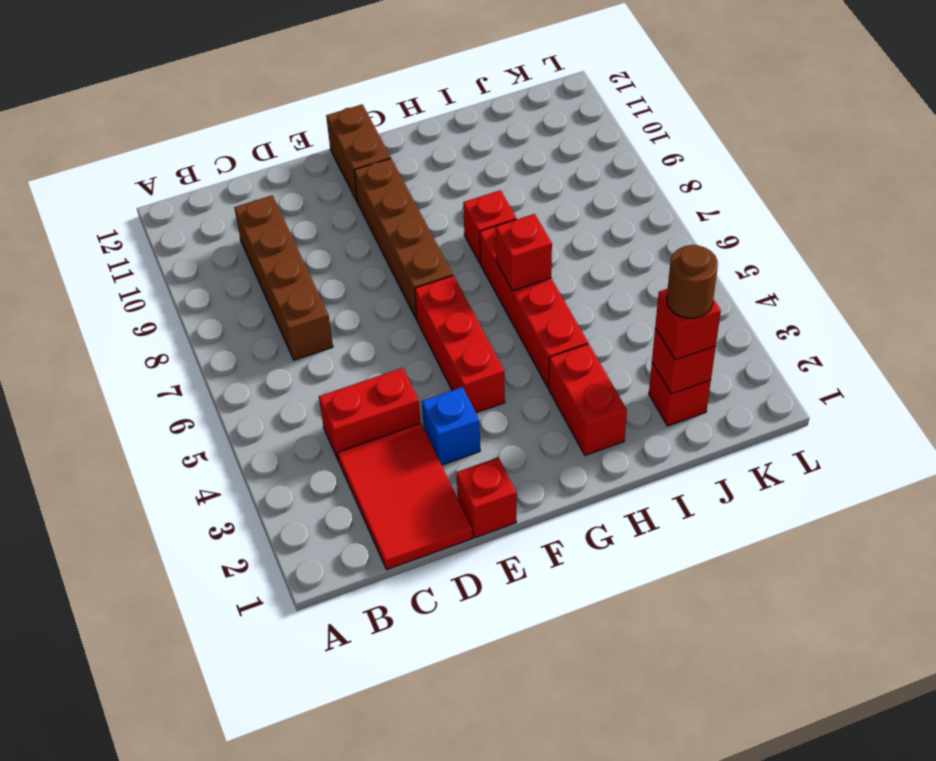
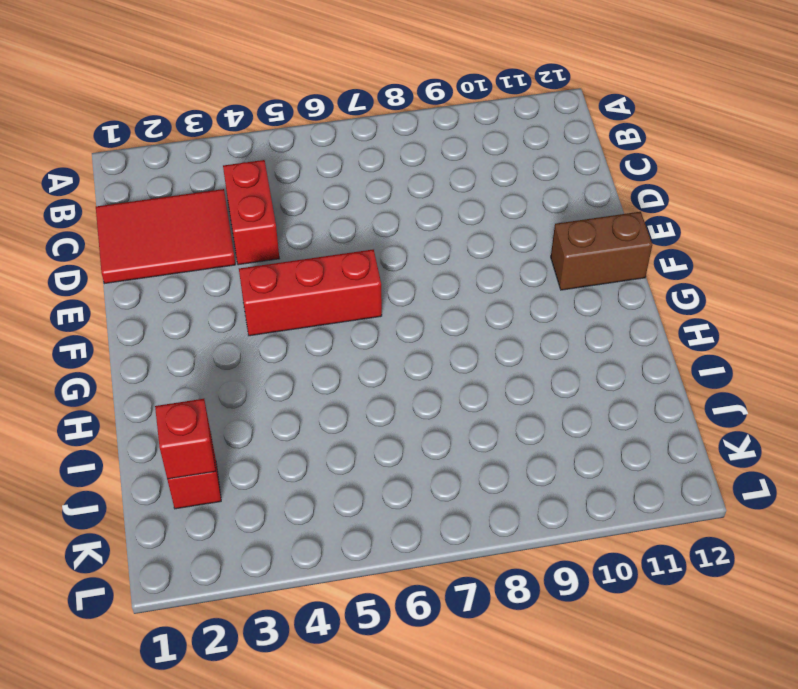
none -> brown 1x4 brick [234,195,333,360]
none -> red 1x1 brick [456,457,516,538]
none -> blue 1x1 brick [422,387,480,465]

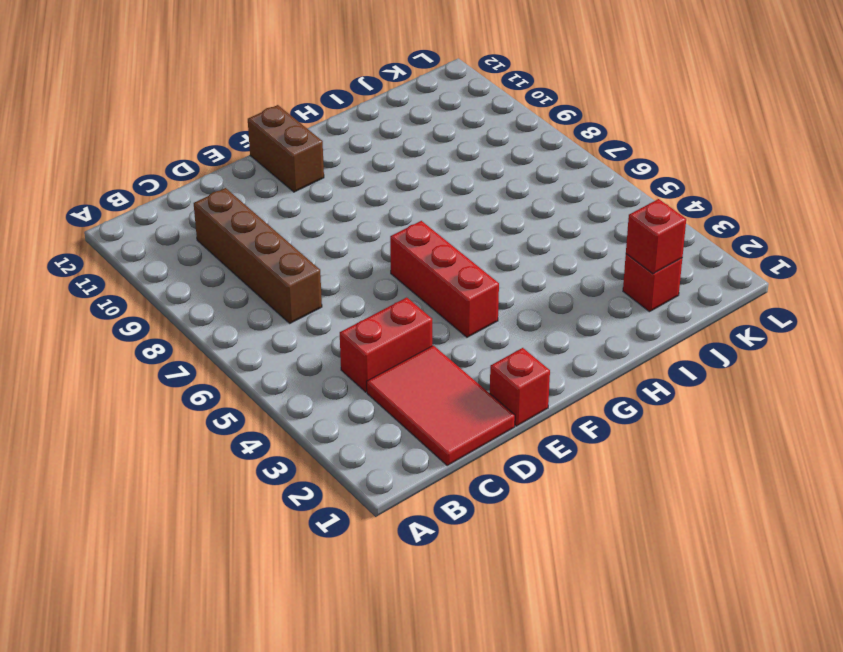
none -> blue 1x1 brick [422,387,480,465]
none -> brown 1x4 brick [354,159,453,320]
none -> red 1x2 brick [549,344,627,455]

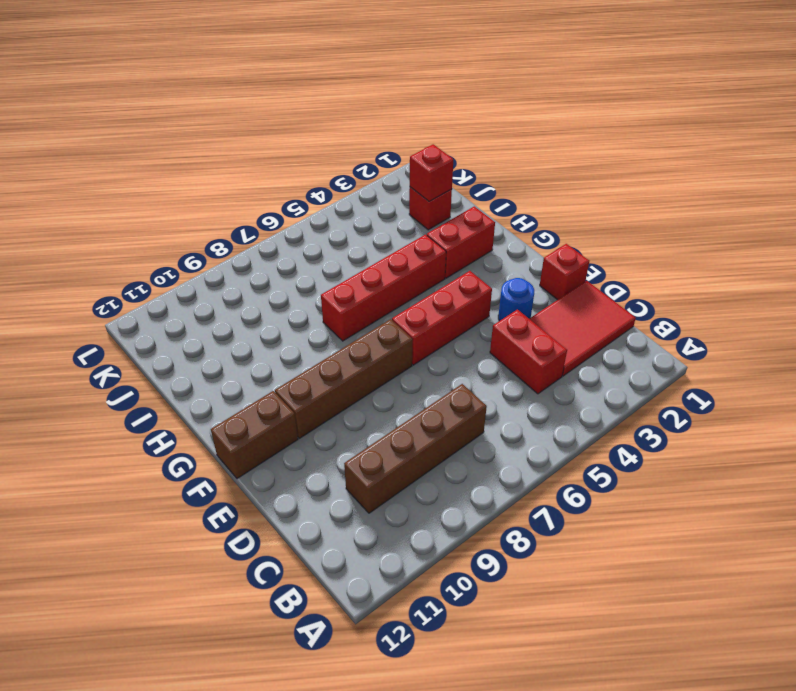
blue 1x1 round brick [498,278,534,321] -> blue 1x1 brick [422,387,480,465]
none -> red 1x1 brick [463,190,516,263]
none -> red 1x1 brick [496,214,552,290]
none -> red 1x1 brick [655,289,721,360]

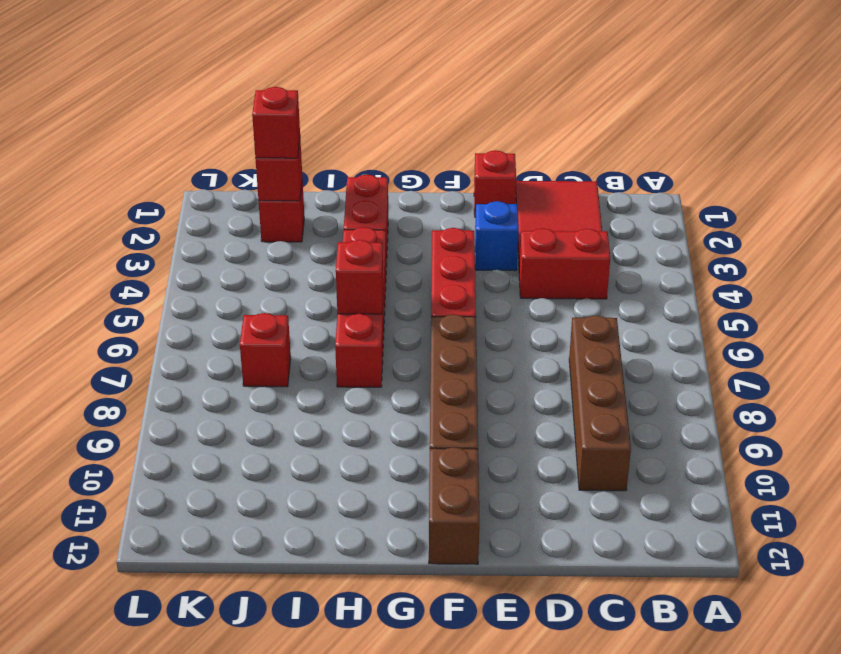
red 1x1 brick [240,313,291,387] -> red 1x1 brick moved to [463,190,516,263]
none -> brown 1x1 round brick [667,245,718,318]

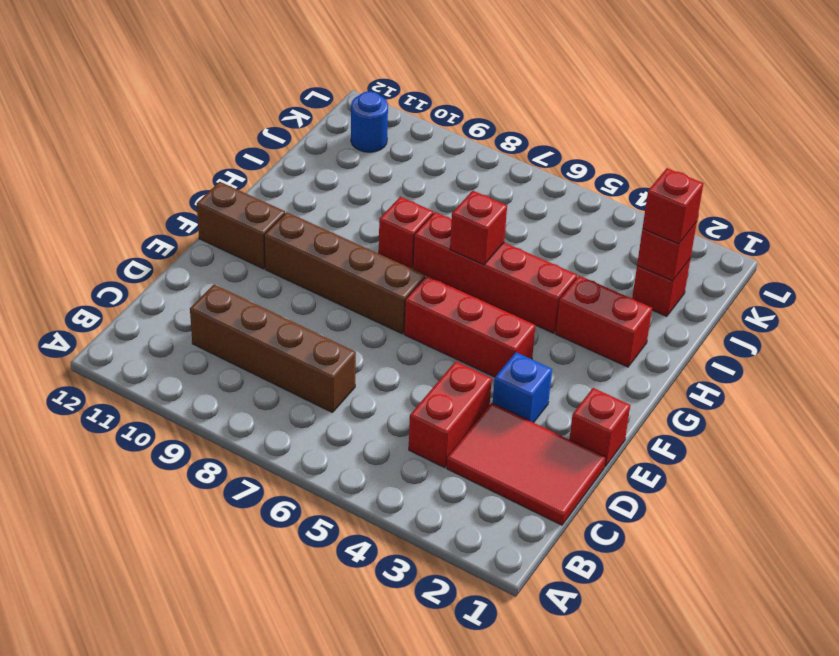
blue 1x1 round brick [351,91,388,152] -> none
none -> brown 1x1 round brick [667,245,718,318]

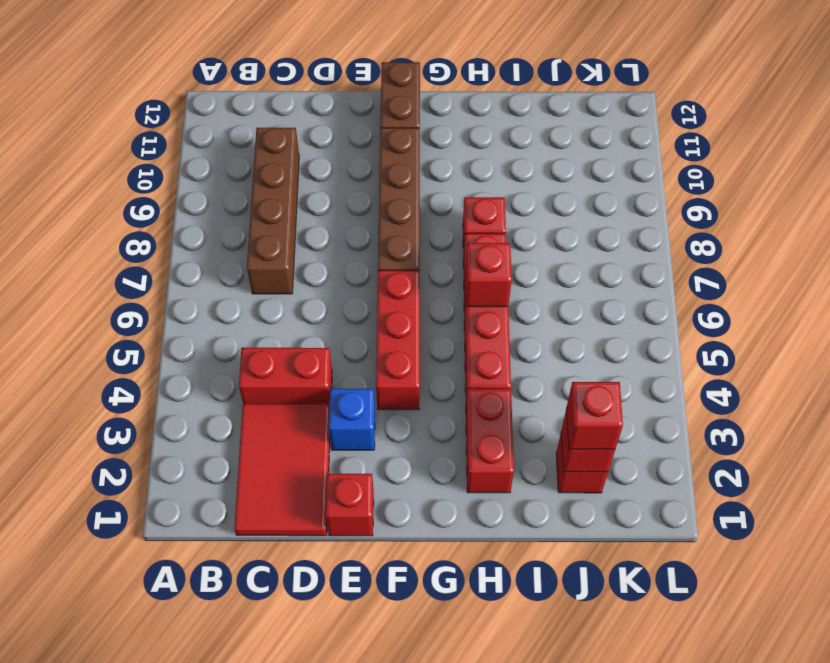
none -> brown 1x1 round brick [667,245,718,318]

